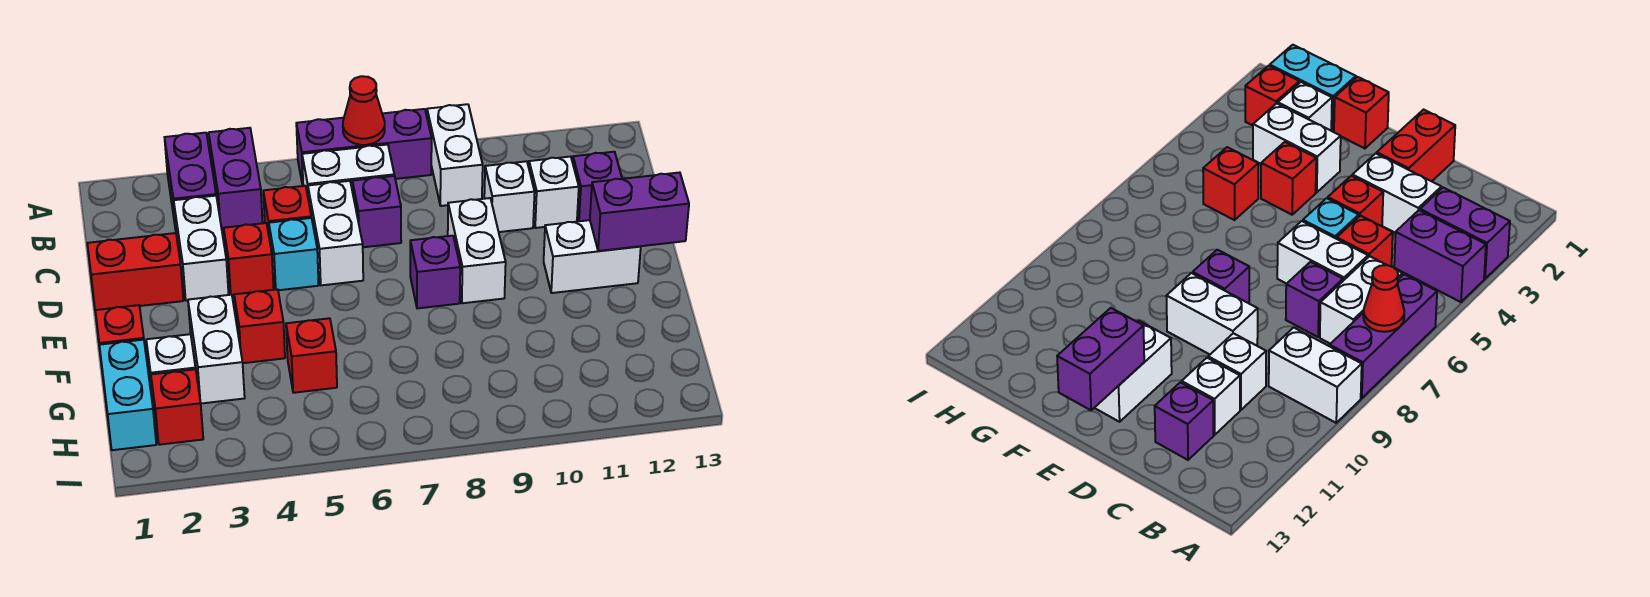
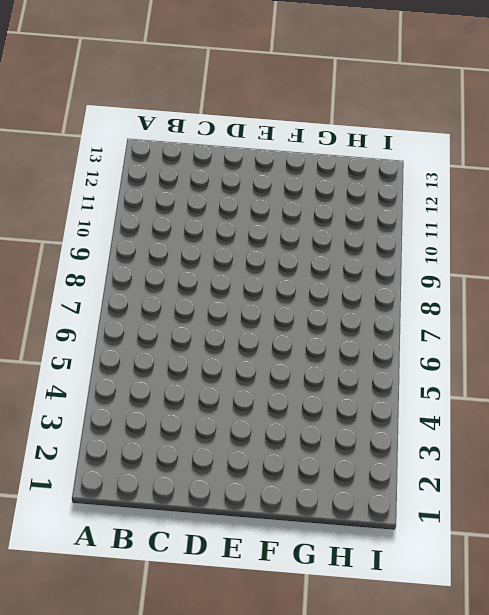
none -> purple 1x2 brick [165,133,216,230]
none -> purple 1x2 brick [209,128,263,230]
none -> purple 1x3 brick [296,109,432,186]

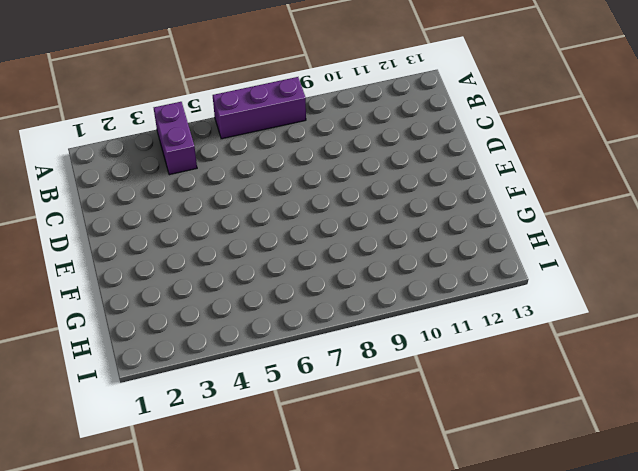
none -> purple 1x2 brick [165,133,216,230]
none -> white 1x2 brick [427,104,483,206]
none -> white 1x2 brick [302,145,394,195]

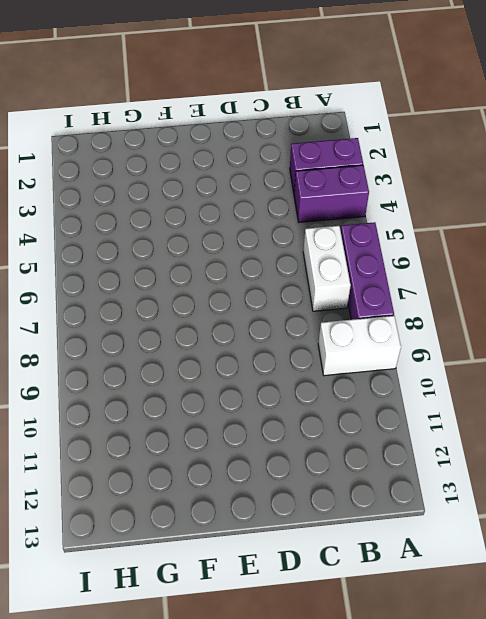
none -> white 1x2 brick [174,196,229,301]
none -> red 1x1 brick [263,186,311,240]
none -> white 1x2 brick [308,181,363,285]

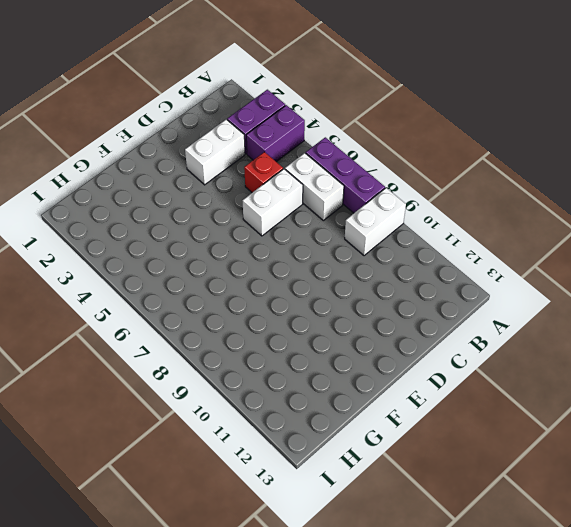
none -> purple 1x1 brick [352,176,401,247]
none -> white 1x1 brick [484,161,535,232]
none -> white 1x1 brick [529,157,579,228]

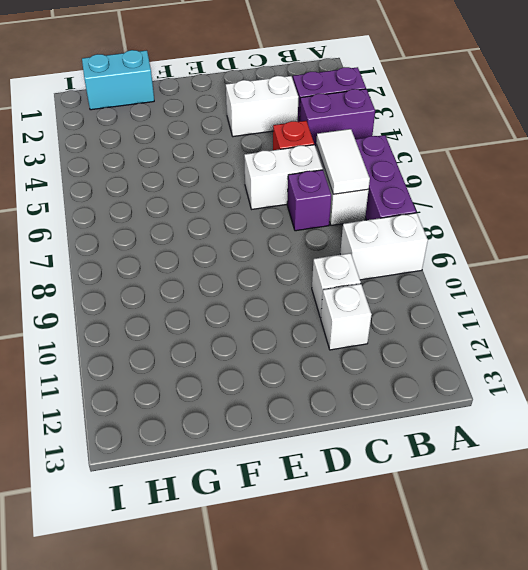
white 1x2 tile [316,129,370,194] -> none
none -> purple 1x1 brick [573,152,622,221]
none -> red 1x2 brick [87,233,183,310]
none -> red 1x1 brick [224,223,274,296]

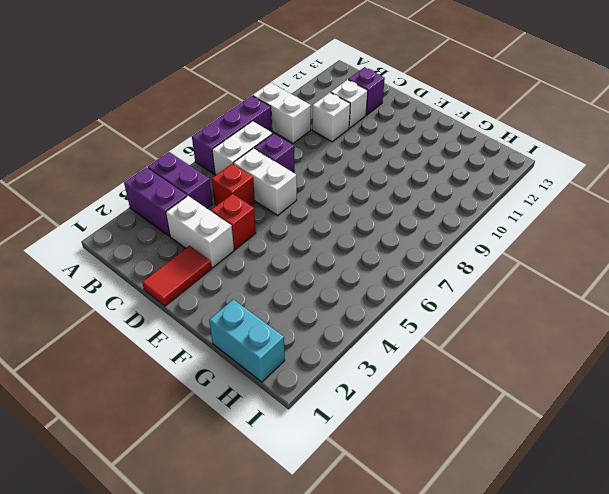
red 1x2 tile [142,246,212,306] -> red 1x2 brick [87,233,183,310]
none -> cyan 1x1 brick [269,218,319,290]
none -> white 1x2 brick [448,198,506,303]
none -> purple 1x1 brick [410,236,460,308]

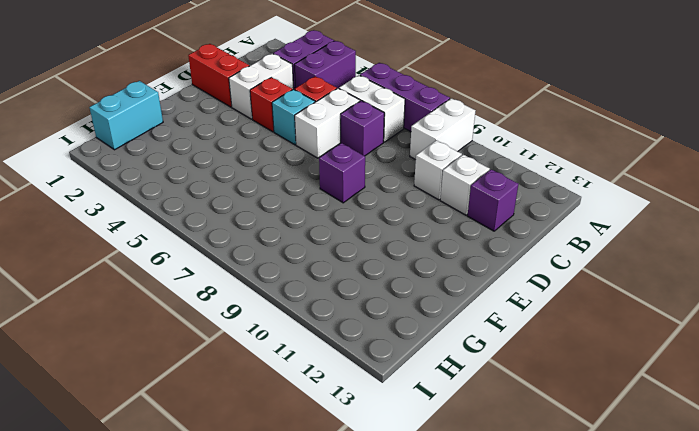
none -> white 1x2 brick [448,198,506,303]
none -> white 1x2 brick [544,220,641,293]
none -> red 1x1 brick [95,305,144,357]

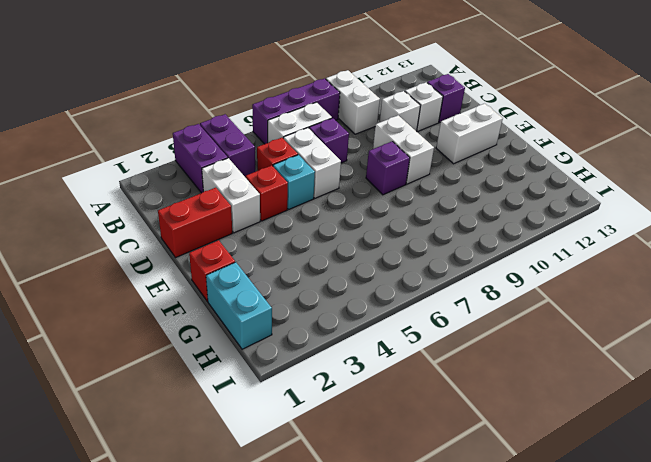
none -> white 1x2 brick [188,295,245,404]
none -> red 1x1 brick [234,289,285,363]
none -> white 1x1 brick [146,334,196,405]

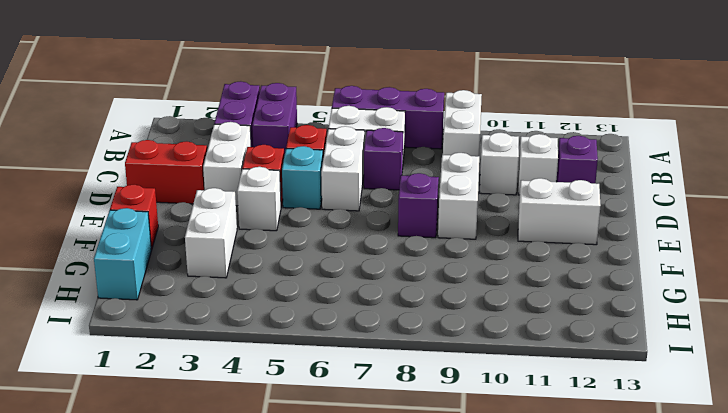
white 1x1 brick [237,167,281,231] -> white 1x1 brick moved to [146,334,196,405]
none -> red 1x1 brick [234,289,285,363]
none -> red 1x1 brick [286,318,337,393]
none -> red 1x1 brick [151,369,203,445]

